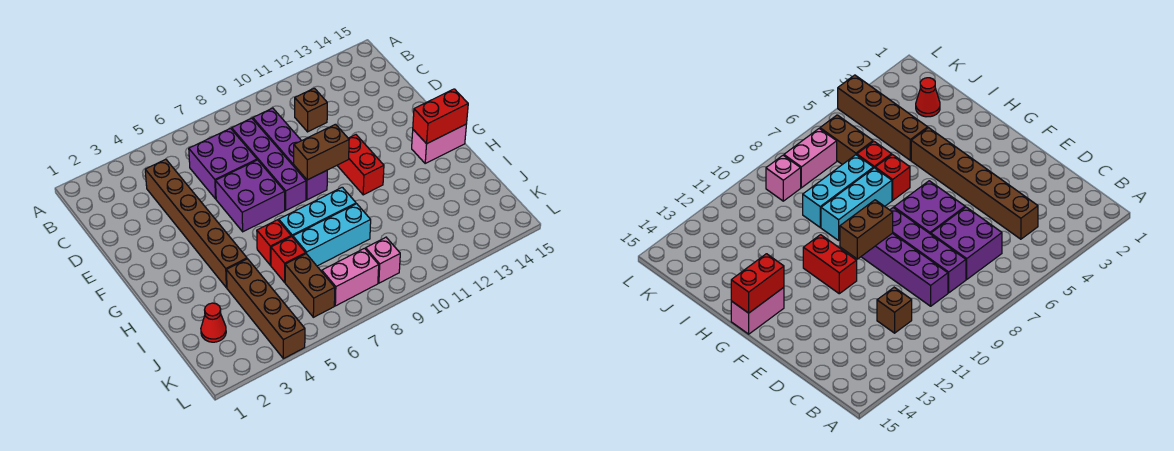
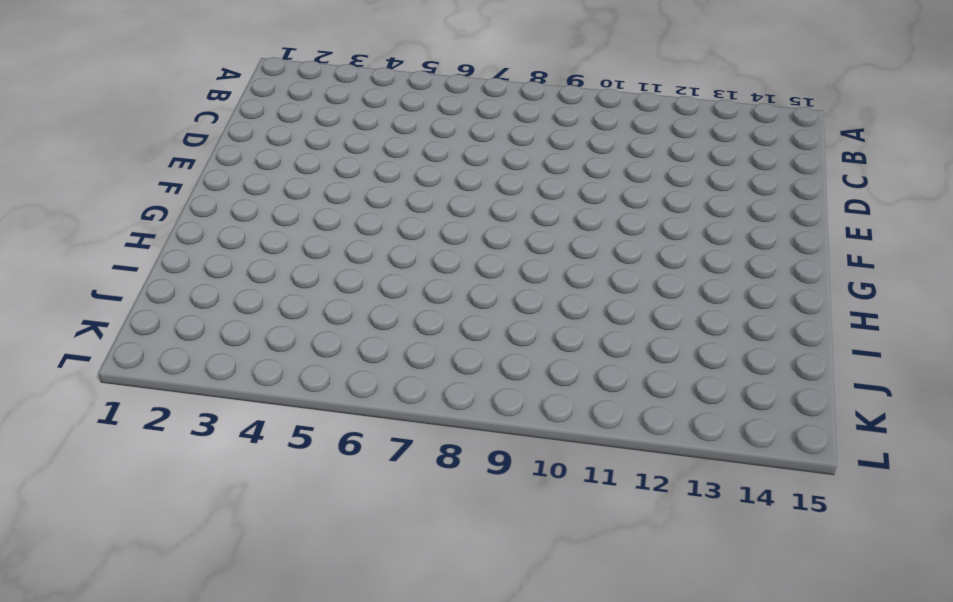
none -> brown 1x6 brick [145,159,247,288]
none -> purple 2x2 brick [189,128,257,199]
none -> purple 1x4 brick [232,118,306,210]

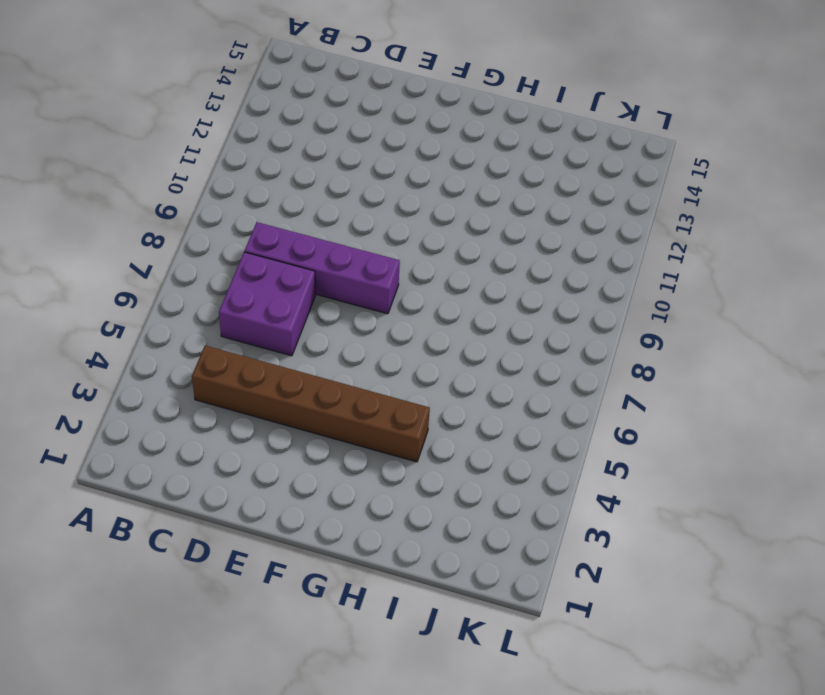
none -> purple 1x4 brick [253,108,327,200]
none -> brown 1x1 brick [295,88,327,132]
none -> purple 2x2 brick [216,160,285,232]

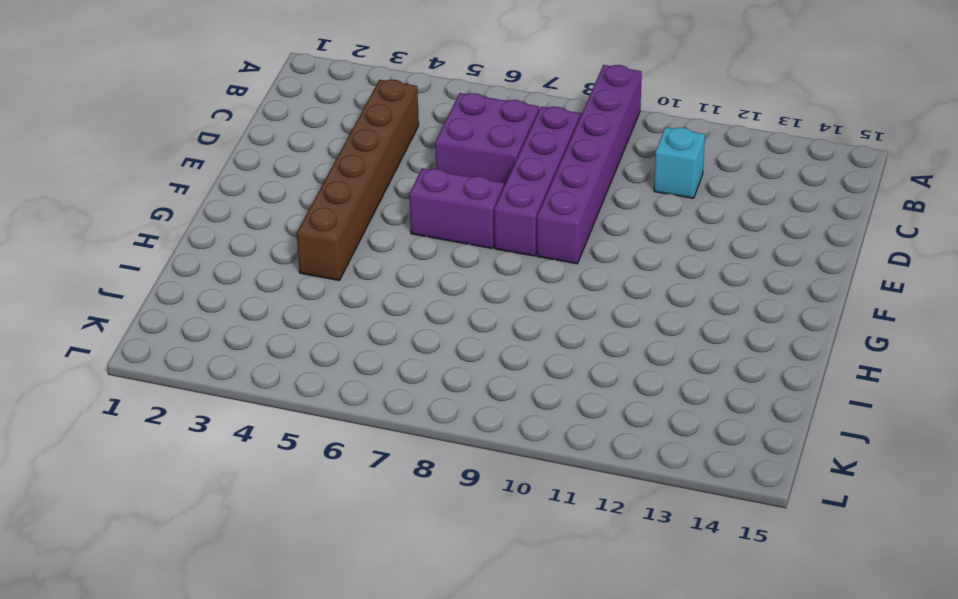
purple 1x6 brick [537,65,642,264] -> purple 1x4 brick [253,108,327,200]
cyan 1x1 brick [654,127,705,198] -> brown 1x1 brick [295,88,327,132]
purple 1x2 brick [409,169,504,248] -> purple 2x2 brick [216,160,285,232]
none -> red 1x2 brick [337,135,384,195]
none -> pink 1x2 brick [412,124,466,163]
none -> red 1x1 brick [257,220,291,265]

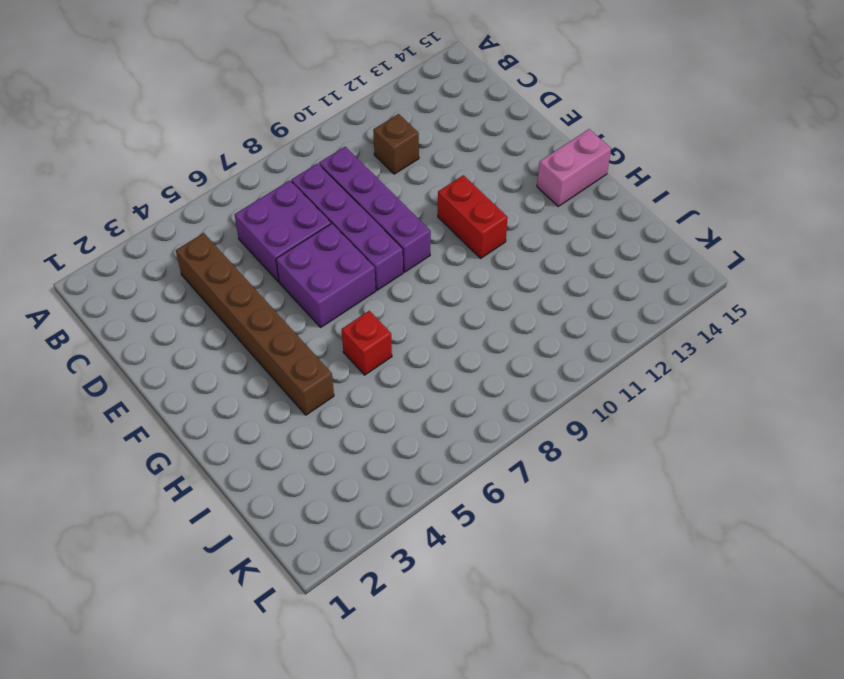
none -> cyan 1x3 brick [279,187,356,237]
none -> brown 1x4 brick [226,259,305,359]
none -> red 1x1 brick [271,236,306,282]

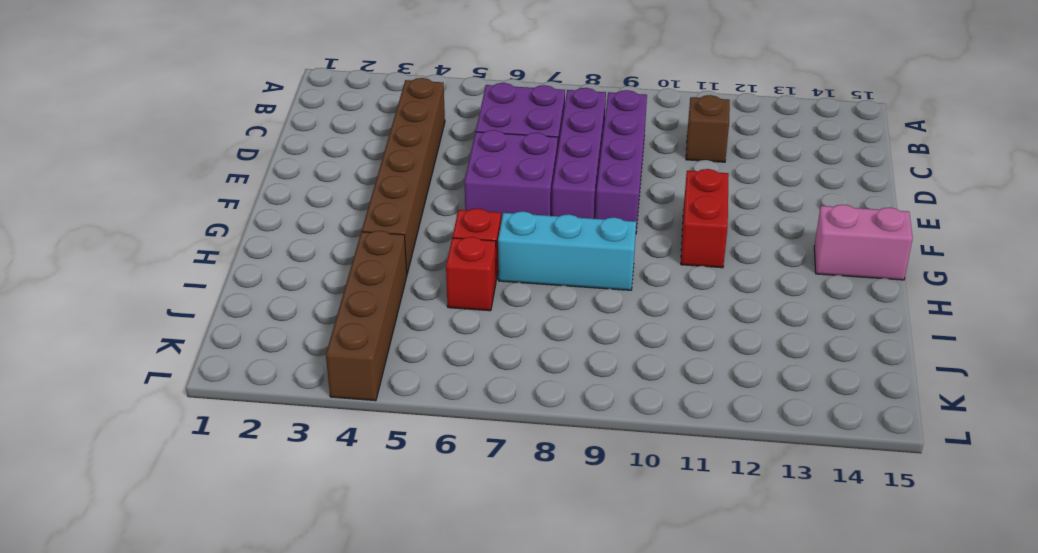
none -> cyan 1x3 brick [293,204,371,266]
none -> red 1x1 cone [201,303,226,342]
none -> brown 1x2 brick [285,254,335,317]

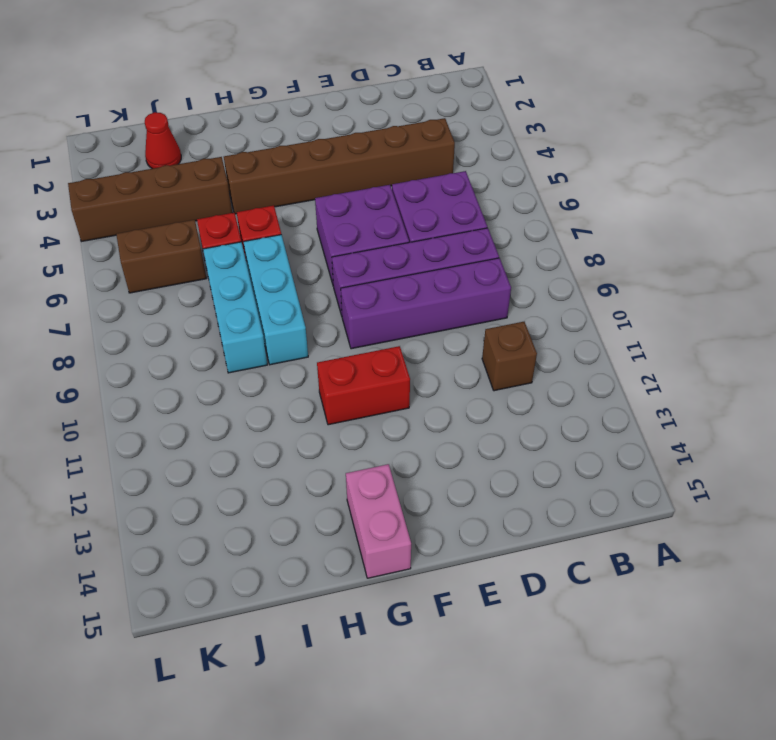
none -> pink 1x2 brick [322,248,379,306]
none -> pink 1x1 brick [366,237,400,283]
none -> brown 1x2 brick [294,124,349,180]

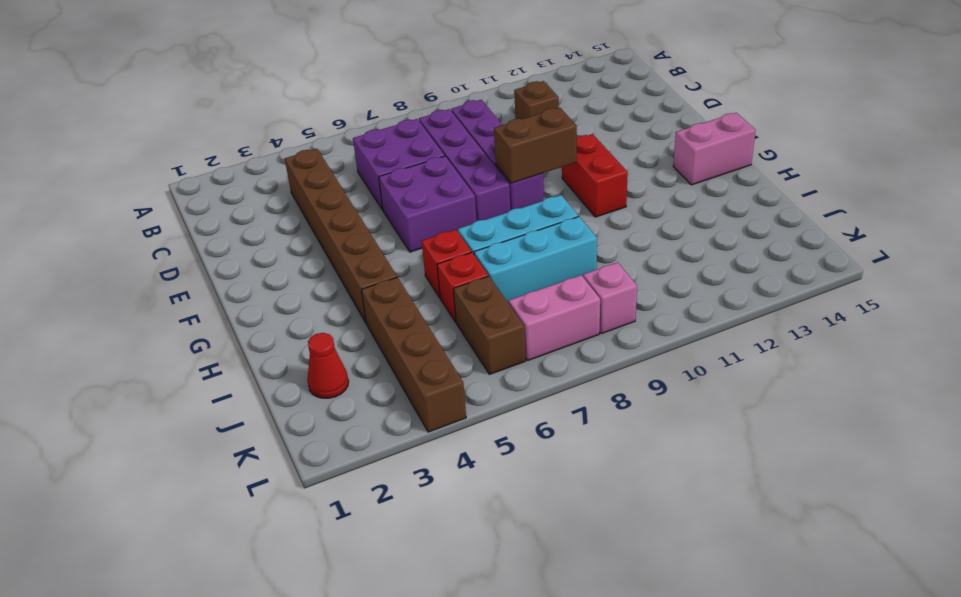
none -> red 1x2 brick [413,89,468,144]

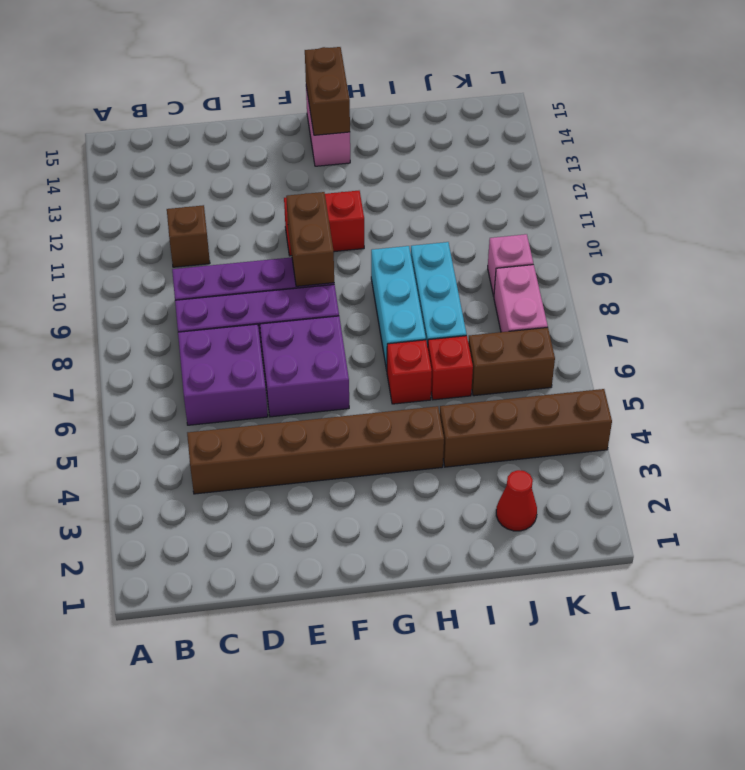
brown 1x2 brick [305,47,350,135] -> red 1x2 brick [413,89,468,144]

